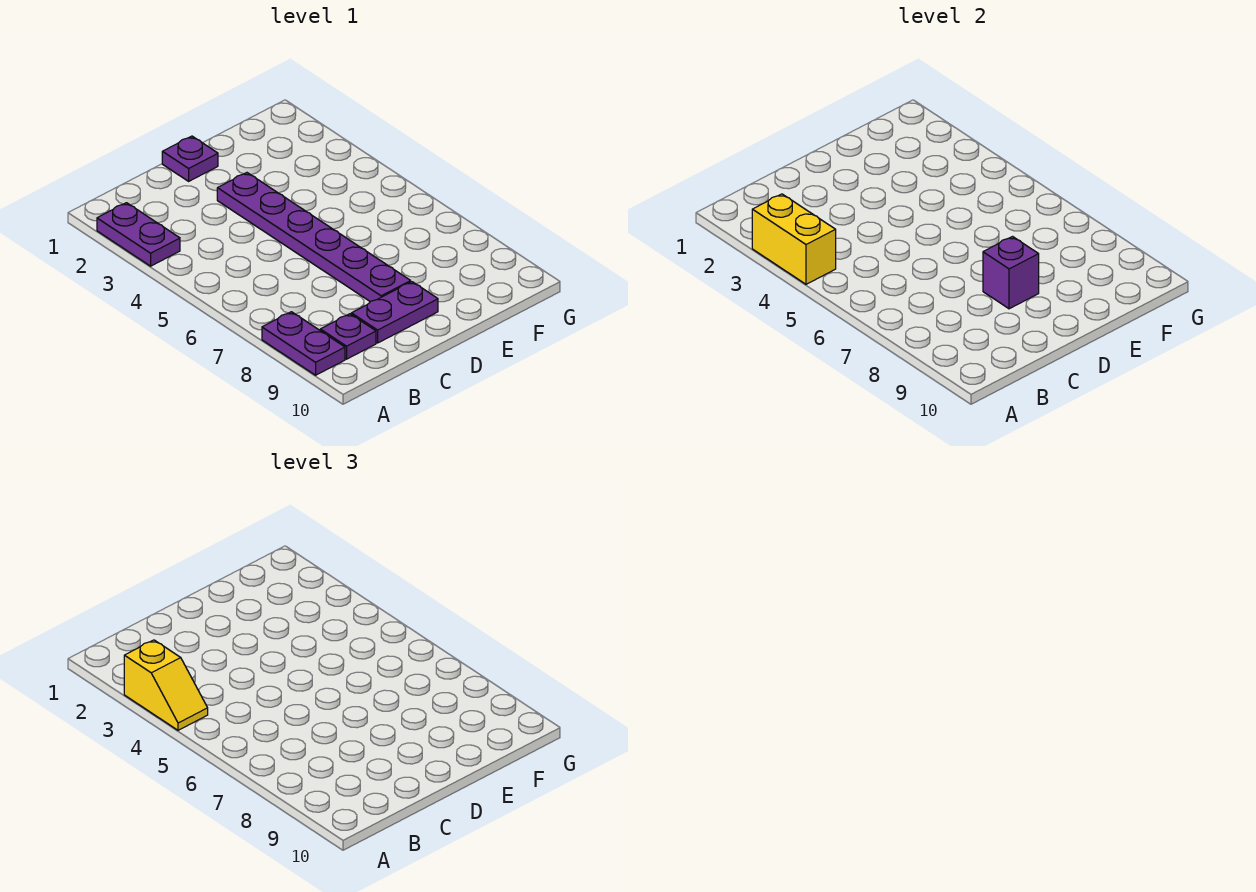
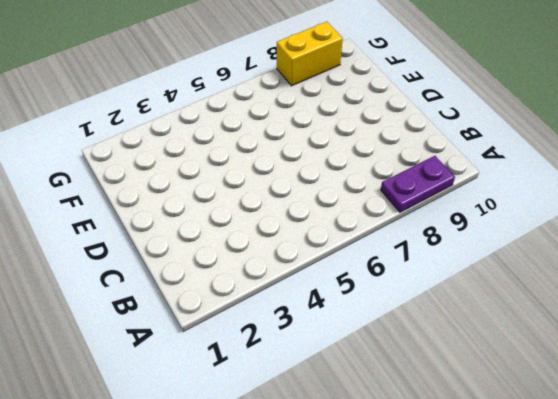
yellow 1x2 brick [277,22,343,86] -> yellow 1x2 brick moved to [752,194,836,284]
none -> purple 1x2 plate [97,203,180,266]
none -> purple 1x1 plate [320,314,376,359]

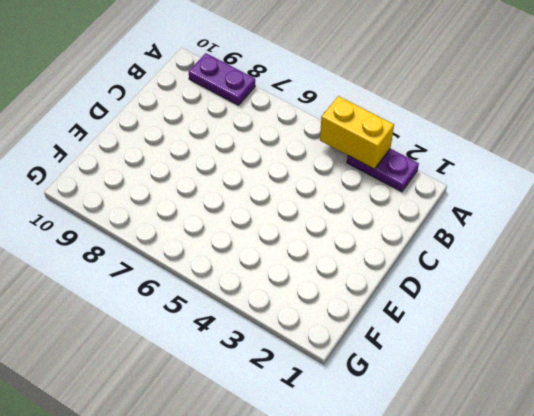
none -> purple 1x1 plate [320,314,376,359]
none -> purple 1x2 plate [351,282,438,343]

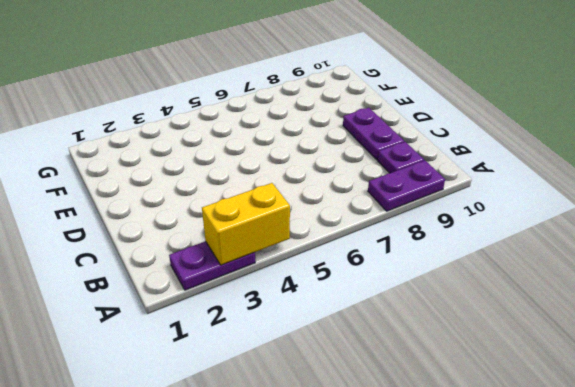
none -> purple 1x1 plate [162,136,218,181]
none -> purple 1x6 plate [217,173,411,302]

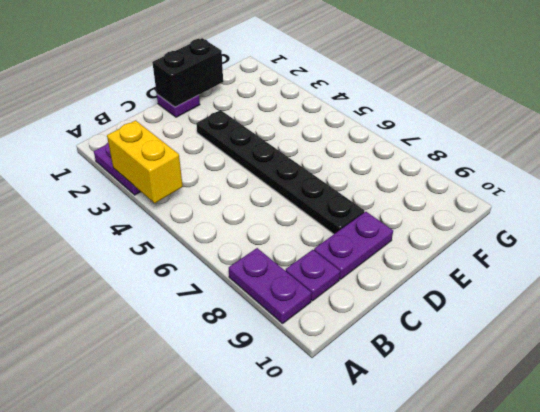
black 1x2 brick [152,38,223,107] -> none
black 1x6 plate [196,110,364,234] -> purple 1x6 plate [217,173,411,302]
none -> purple 1x1 brick [983,237,1039,309]
none -> yellow 1x2 slope [124,640,208,730]

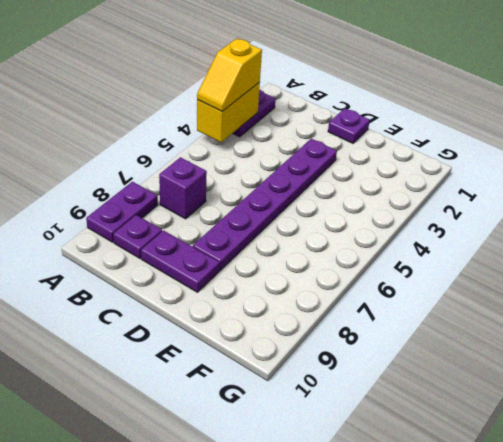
purple 1x1 brick [159,157,207,219] -> purple 1x1 brick moved to [983,237,1039,309]

